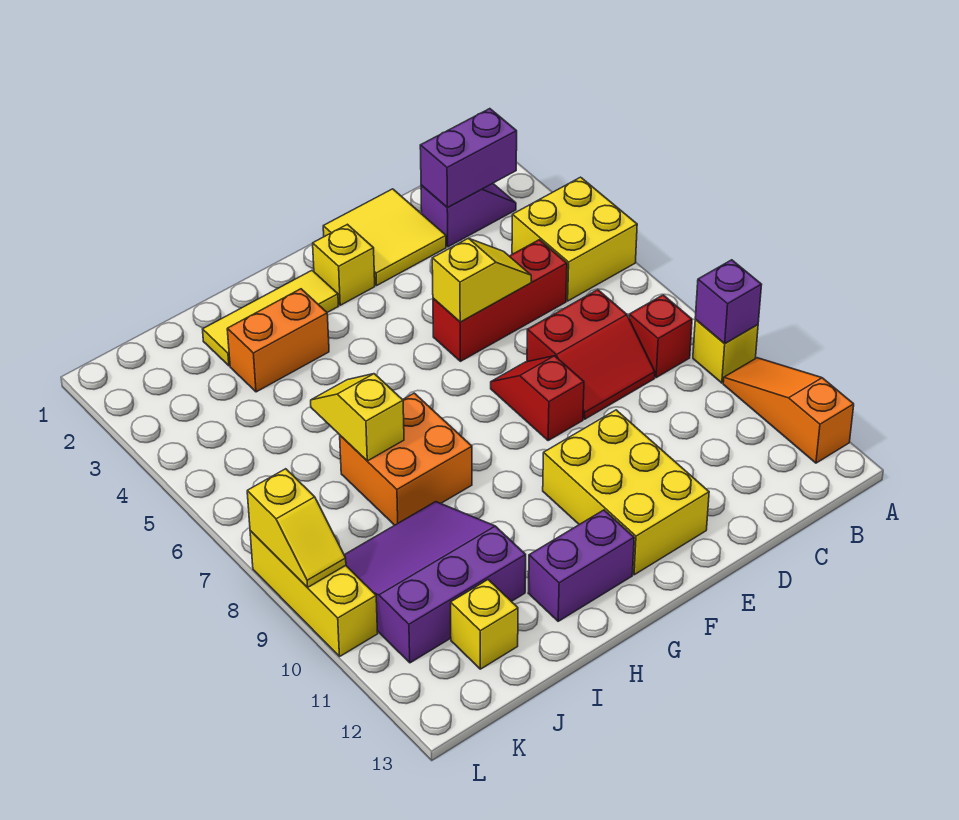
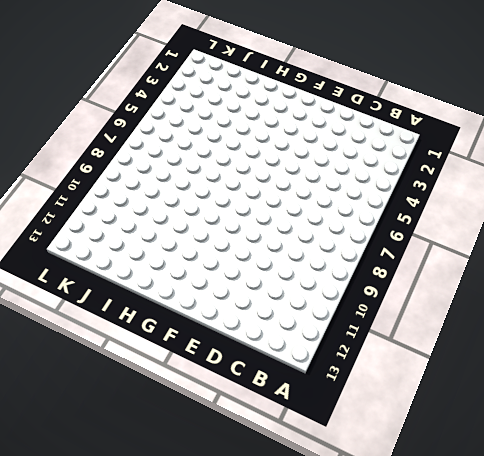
none -> yellow 2x2 brick [512,177,637,301]
none -> yellow 1x1 brick [693,319,758,383]
none -> orange 1x3 slope [723,358,854,463]

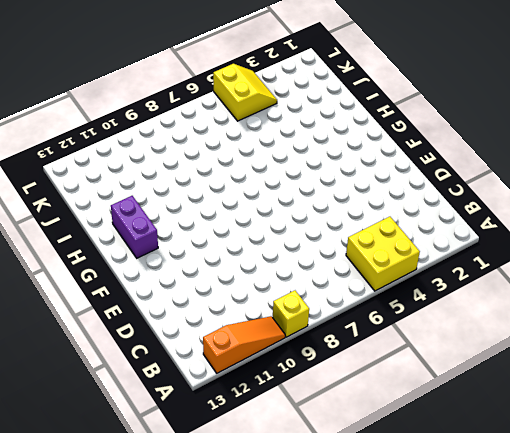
yellow 2x2 slope [213,64,277,121] -> none
none -> purple 1x2 slope [421,183,516,247]
none -> red 1x1 brick [629,295,692,377]
none -> red 1x3 brick [433,240,567,361]

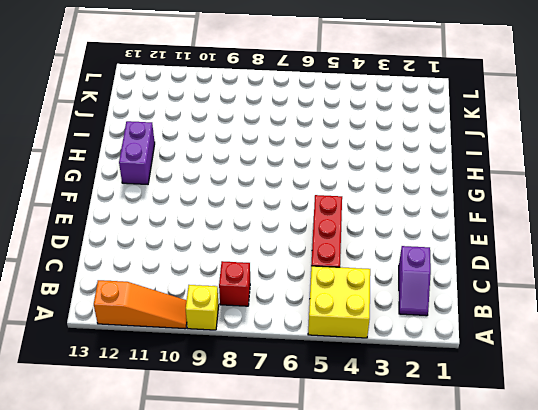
none -> red 2x2 slope [527,290,655,419]
none -> yellow 2x2 tile [323,189,446,286]
none -> red 1x2 slope [491,356,584,441]

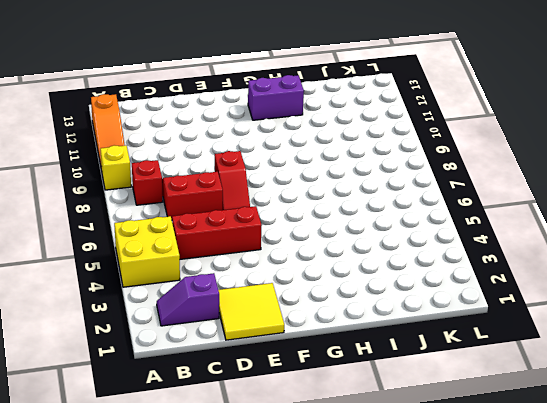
none -> yellow 2x3 brick [543,410,709,575]
none -> yellow 1x1 brick [313,224,375,305]
none -> yellow 1x3 tile [203,271,338,366]

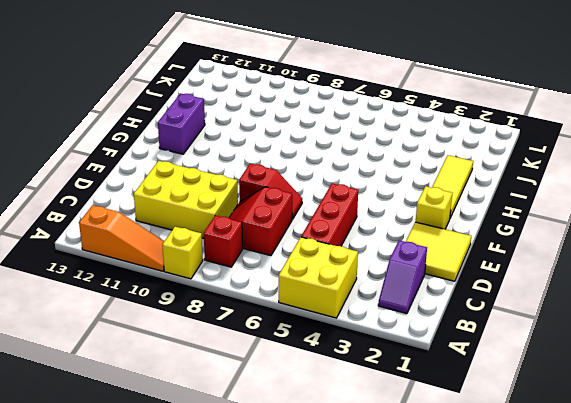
yellow 2x3 brick [134,161,238,238] -> yellow 2x3 brick moved to [543,410,709,575]
none -> orange 1x2 brick [227,289,329,392]
none -> orange 2x2 brick [340,393,472,525]
none -> purple 3x3 slope [344,502,526,663]

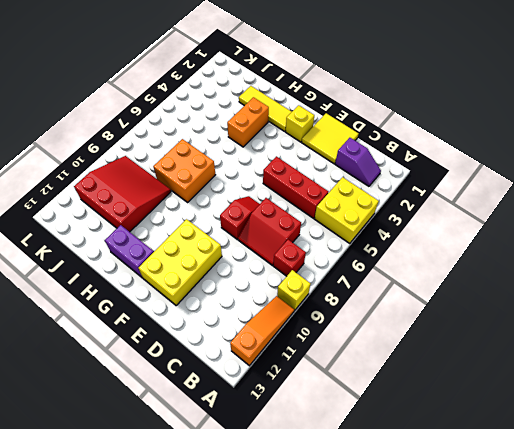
orange 1x2 brick [227,97,269,147] -> orange 1x2 brick turned to [227,289,329,392]
red 3x3 slope [74,156,171,232] -> purple 3x3 slope [344,502,526,663]
none -> yellow 1x1 brick [451,580,518,669]
none -> yellow 1x3 brick [250,531,378,656]
none -> purple 1x1 brick [695,260,762,344]

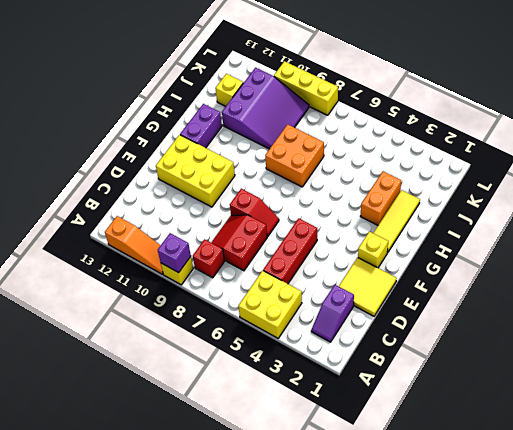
none -> purple 1x2 brick [420,109,517,207]
none -> yellow 1x2 slope [432,238,531,322]
none -> yellow 1x2 slope [311,374,404,461]

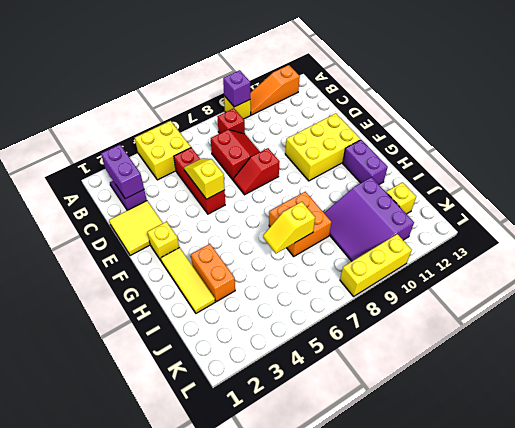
none -> yellow 1x2 slope [247,469,346,588]

